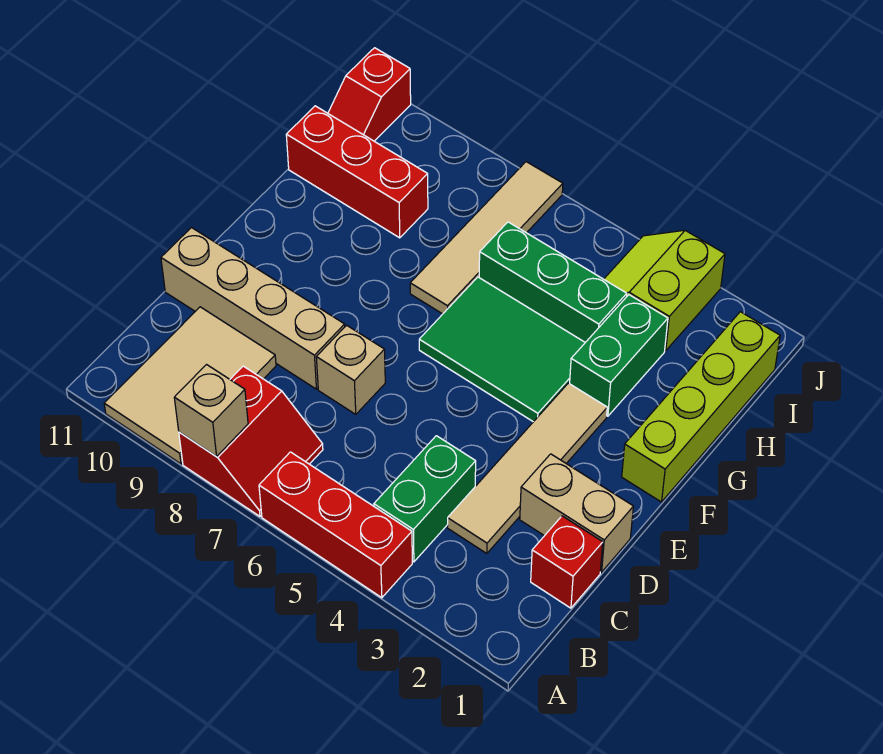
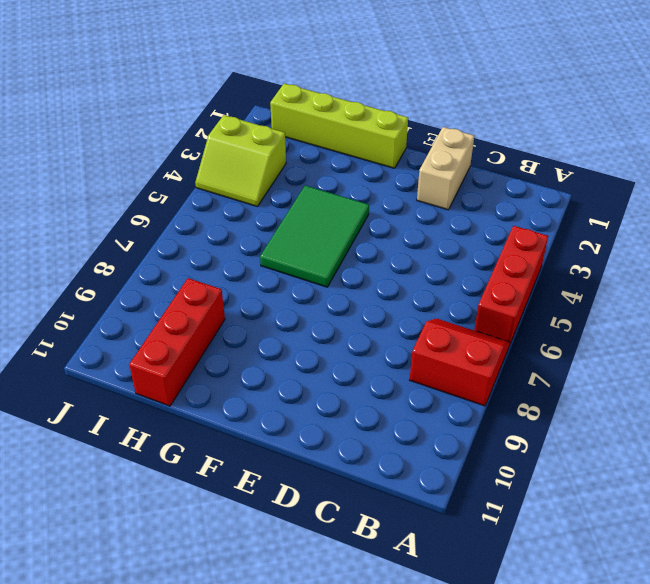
none -> tan 2x3 tile [104,307,276,464]
none -> green 1x2 brick [374,436,476,562]
none -> red 1x1 brick [531,516,603,608]

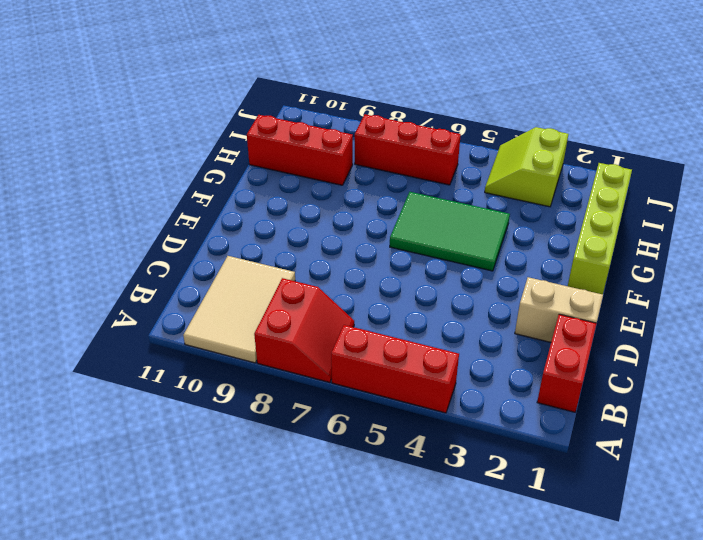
red 1x2 brick [537,314,597,412] -> red 1x1 brick [531,516,603,608]
red 1x3 brick [355,114,461,185] -> tan 1x4 tile [410,162,563,314]
none -> green 1x2 brick [374,436,476,562]
none -> tan 1x4 tile [447,383,607,554]
none -> tan 1x1 brick [316,325,385,414]

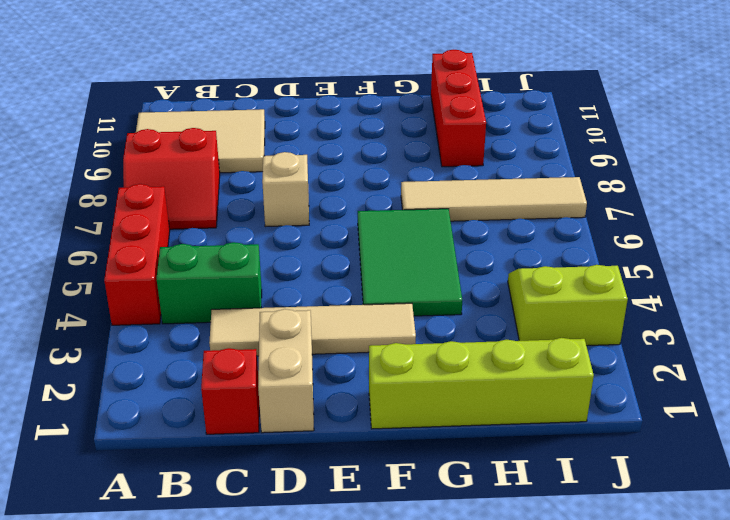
none -> tan 1x4 brick [161,228,345,389]
none -> green 1x2 brick [570,295,668,416]
none -> green 1x3 brick [479,222,627,342]

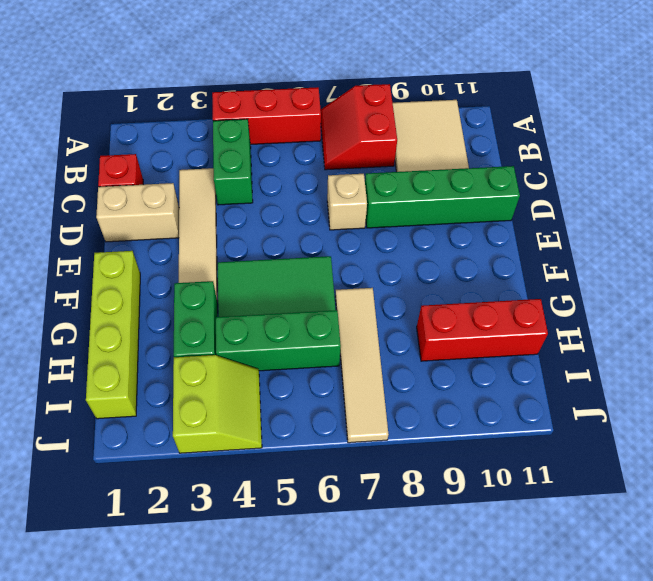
green 1x4 brick [365,166,520,228] -> tan 1x4 brick [161,228,345,389]
none -> red 1x2 slope [328,48,411,141]
none -> tan 1x1 brick [174,365,248,457]

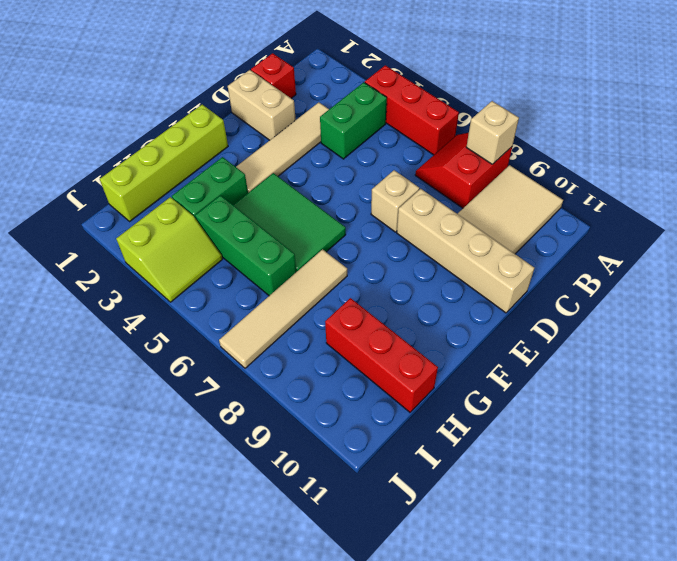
none -> red 1x2 slope [328,48,411,141]

